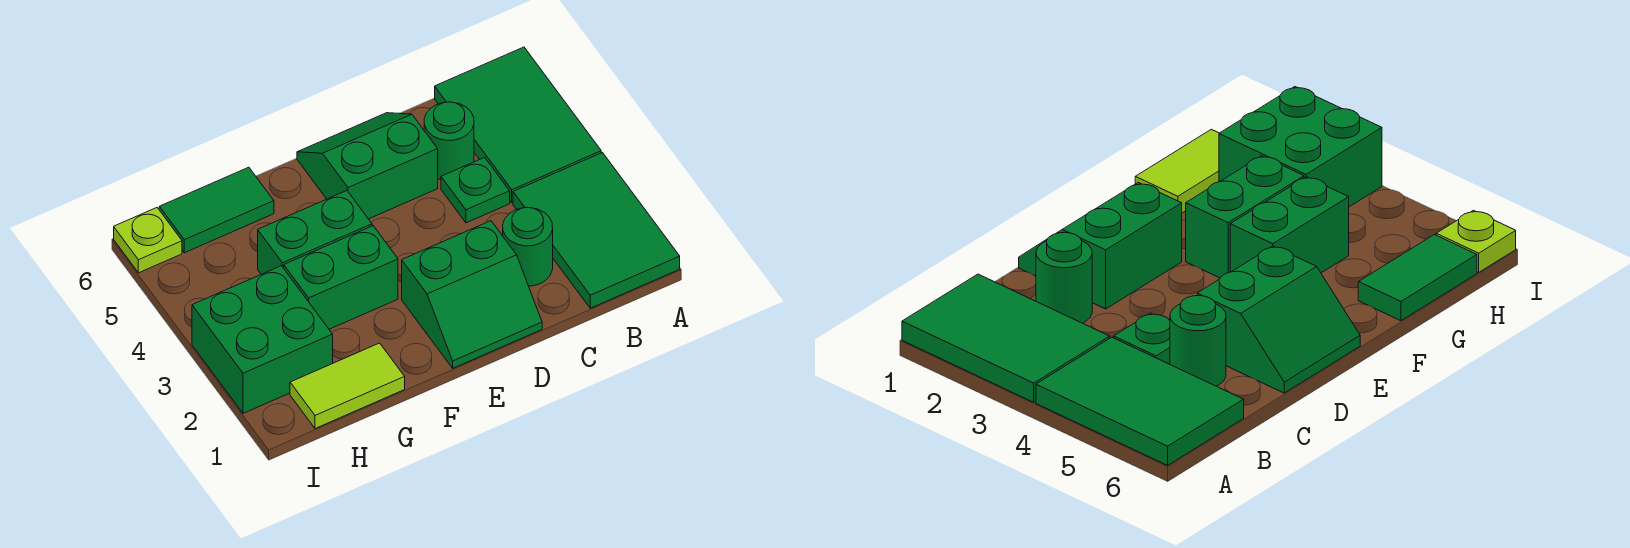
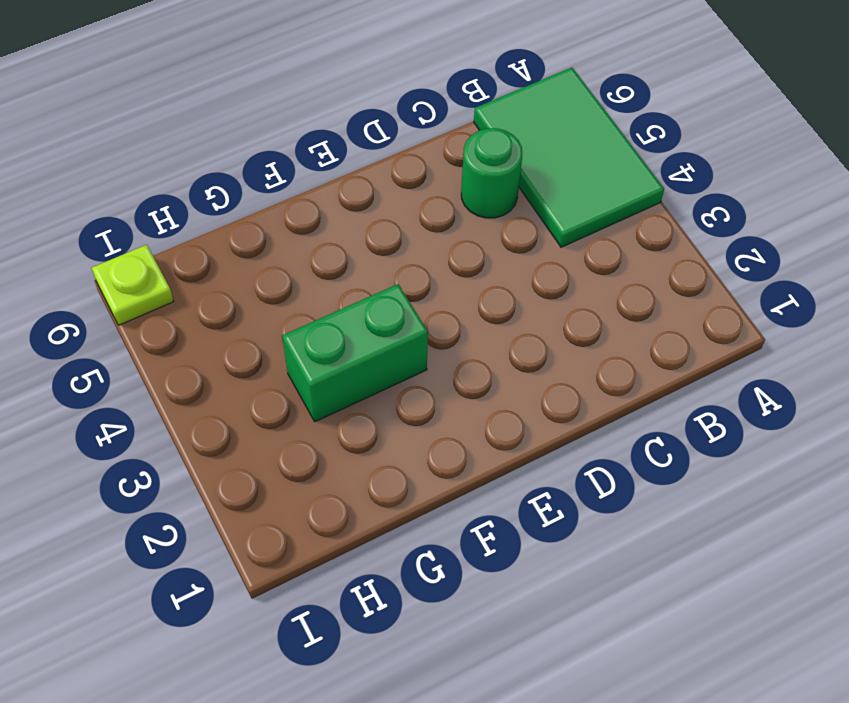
none -> green 2x3 tile [513,153,680,308]
none -> green 1x1 round brick [503,207,553,286]
none -> green 1x1 plate [441,158,510,223]

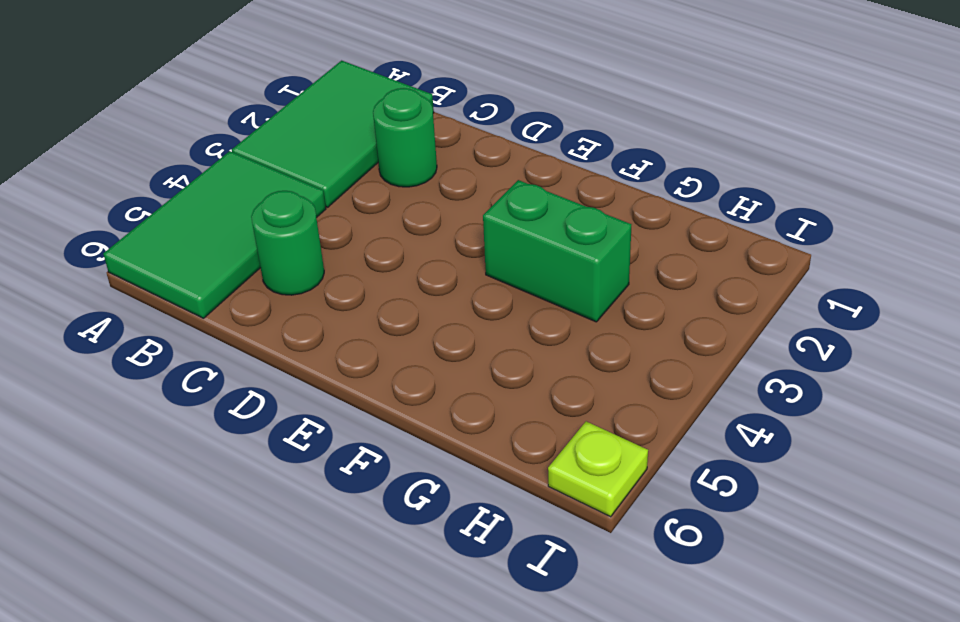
none -> green 1x1 plate [441,158,510,223]
none -> green 2x2 slope [402,221,542,368]
none -> green 2x2 slope [297,113,438,219]

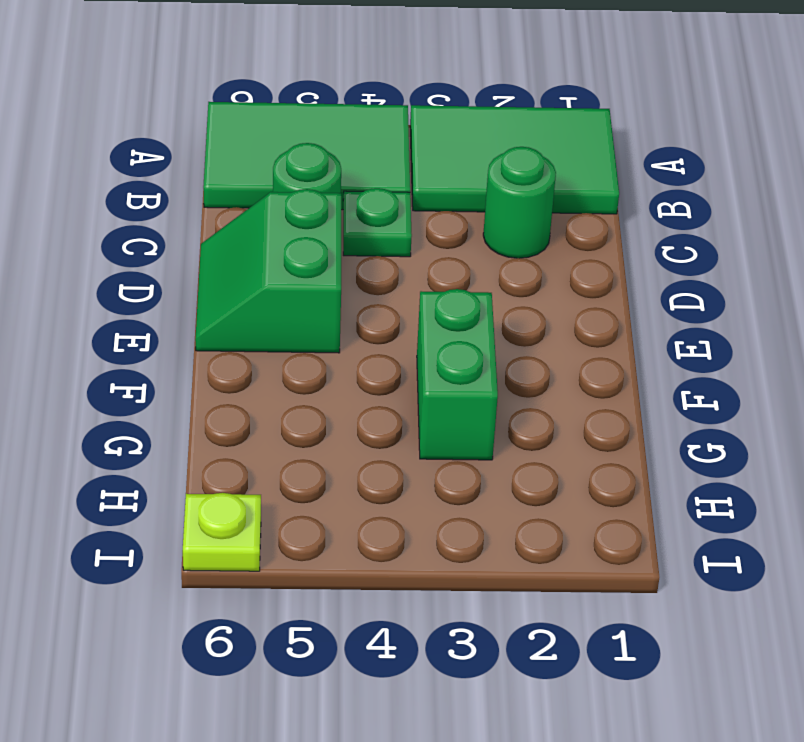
none -> green 2x2 slope [402,221,542,368]
none -> green 1x2 brick [258,191,372,274]
none -> lime 1x2 tile [290,343,405,429]

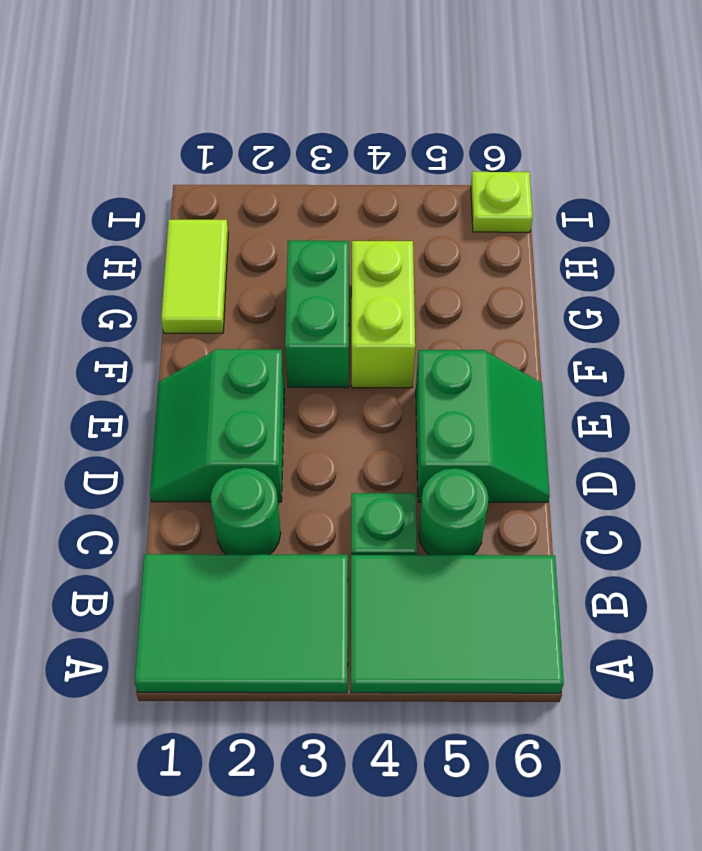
lime 1x2 brick [352,241,415,388] -> green 1x2 brick [258,191,372,274]
none -> green 1x2 tile [159,167,274,253]
none -> green 2x2 brick [192,266,333,413]

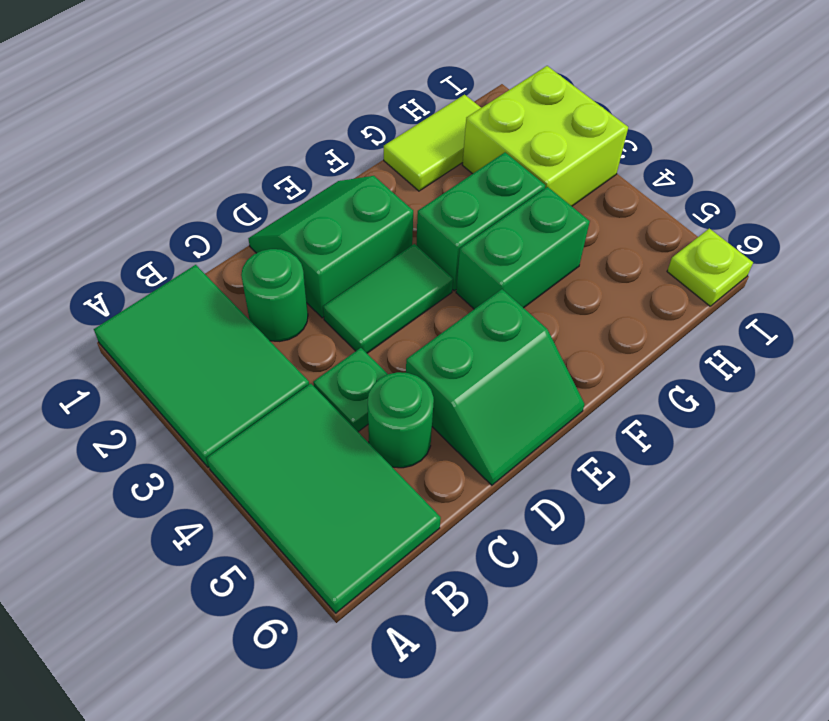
green 1x2 tile [323,244,453,353] -> green 1x2 tile moved to [159,167,274,253]
lime 2x2 brick [462,66,628,206] -> green 2x2 brick [192,266,333,413]

